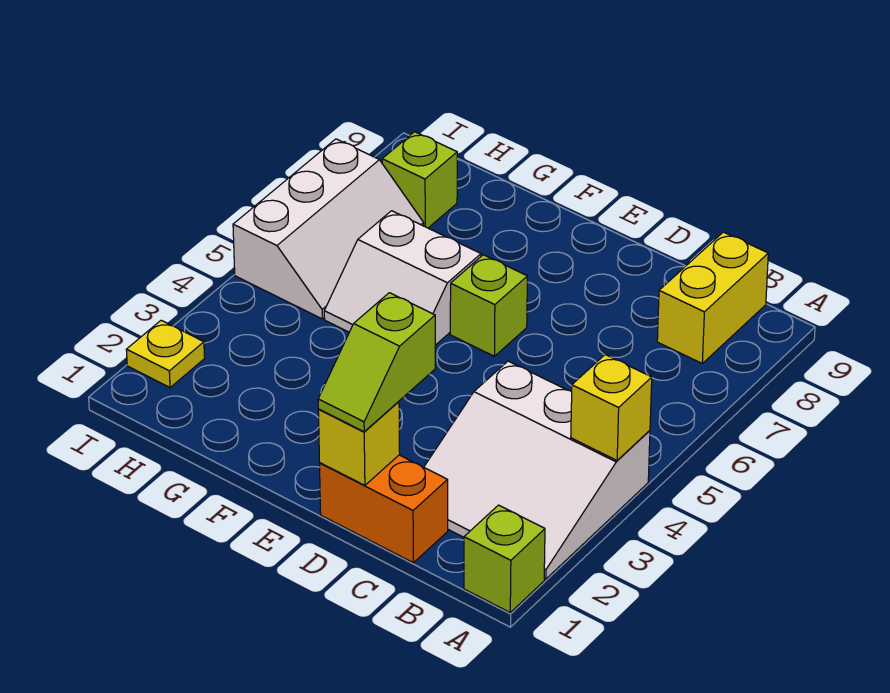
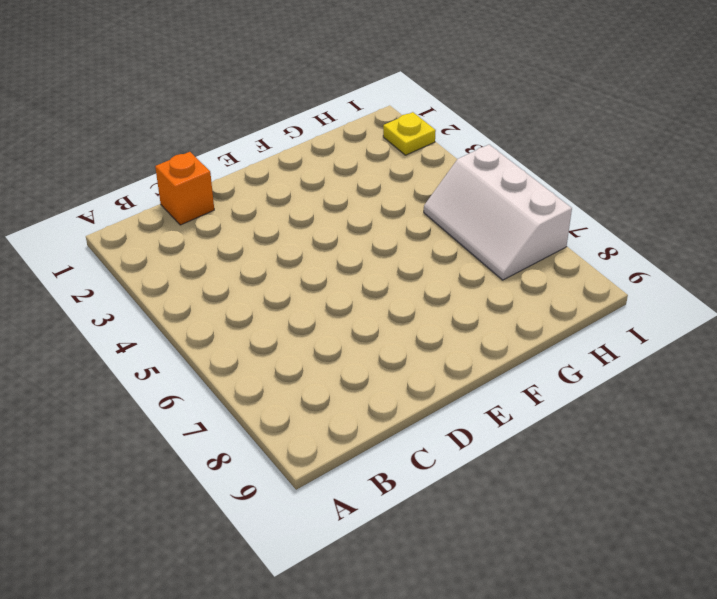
orange 1x1 brick [155,152,214,225] -> orange 1x2 brick [320,455,448,563]
none -> lime 1x1 brick [464,505,545,612]
none -> white 3x3 slope [424,361,650,579]
none -> yellow 1x2 brick [657,232,768,363]

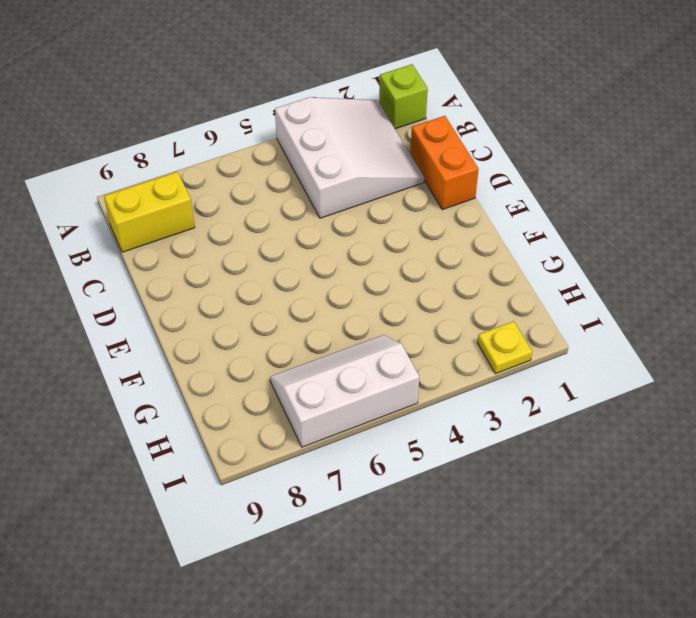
none -> lime 1x1 brick [450,255,527,356]
none -> white 2x2 slope [324,211,481,345]
none -> lime 1x1 brick [382,132,457,228]

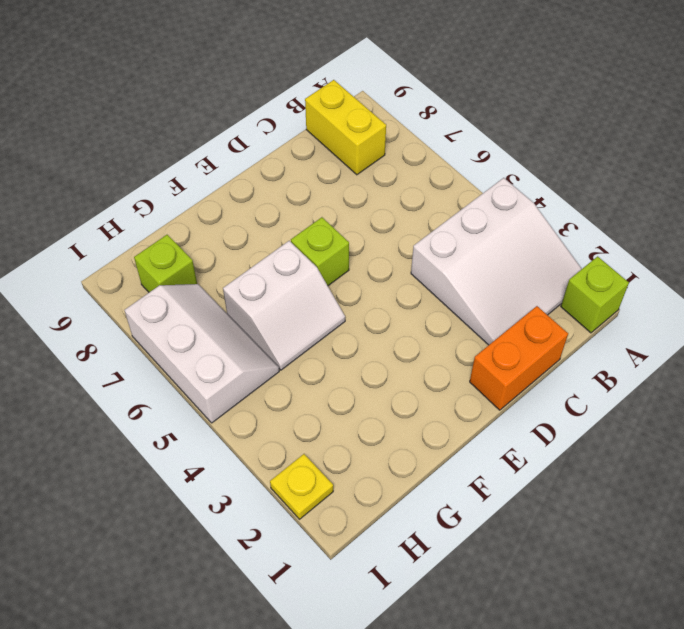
none -> yellow 1x1 brick [571,355,652,460]
none -> yellow 1x1 brick [318,402,400,485]
none -> lime 1x2 slope [318,293,435,432]

